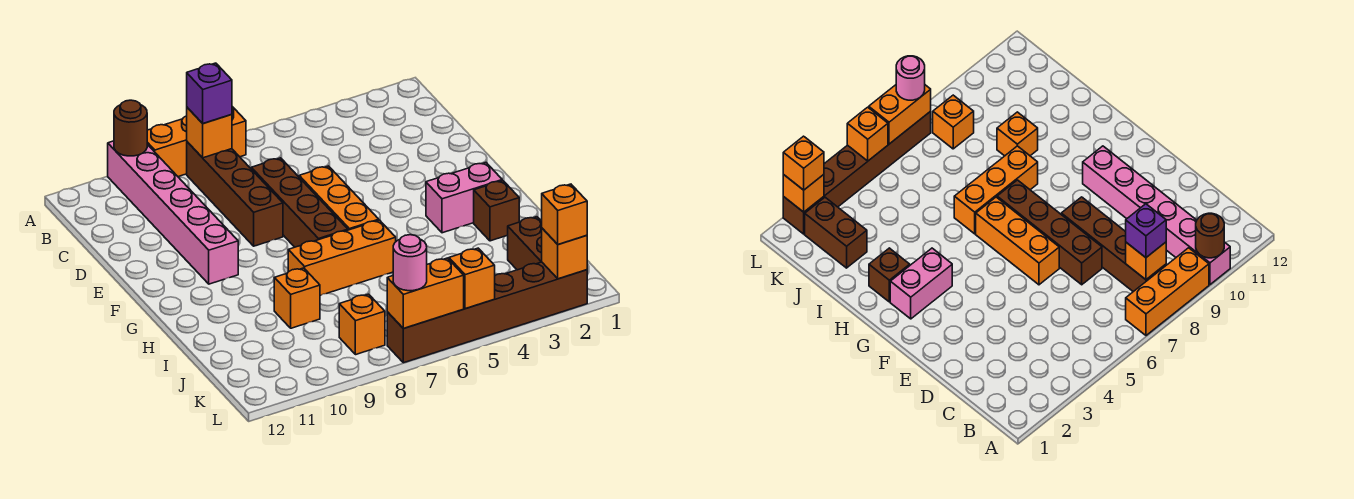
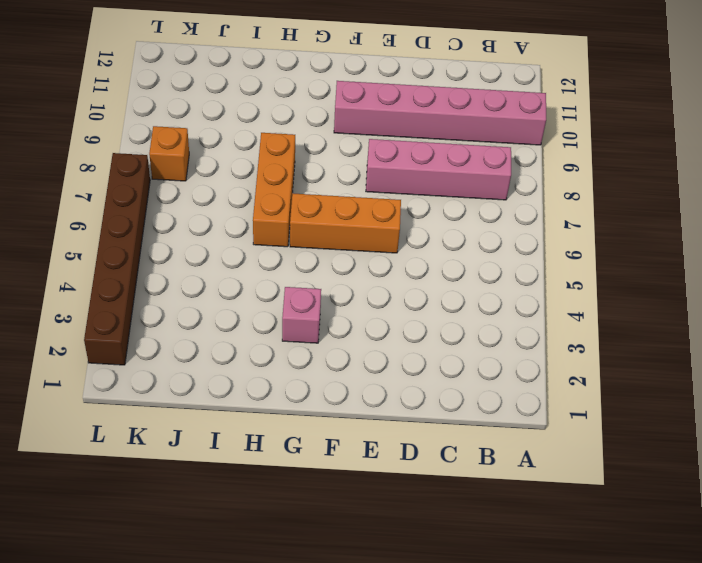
pink 1x4 brick [366,139,511,200] -> brown 1x4 brick [187,142,283,246]
pink 1x1 brick [282,287,321,343] -> pink 1x2 brick [426,163,502,233]
none -> orange 1x3 brick [147,107,246,177]
none -> brown 1x4 brick [251,158,348,247]
none -> brown 1x1 brick [474,181,519,241]

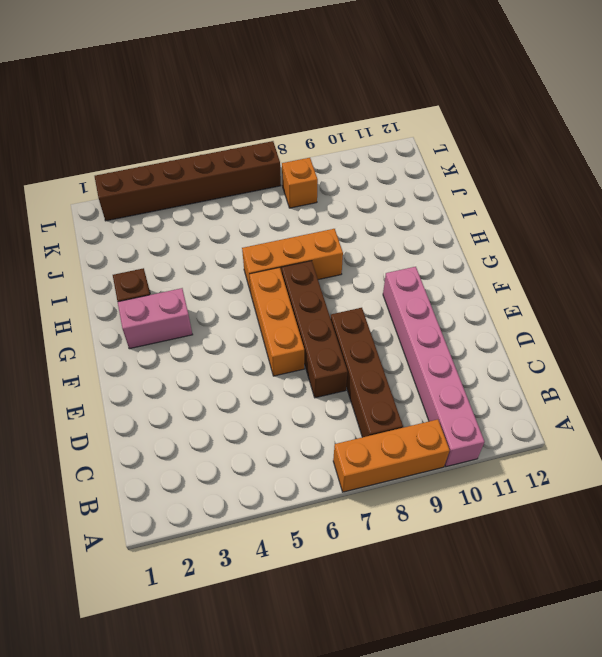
none -> orange 1x1 brick [274,268,320,328]
none -> brown 1x2 brick [508,217,542,270]
none -> brown 1x1 round brick [114,100,147,156]

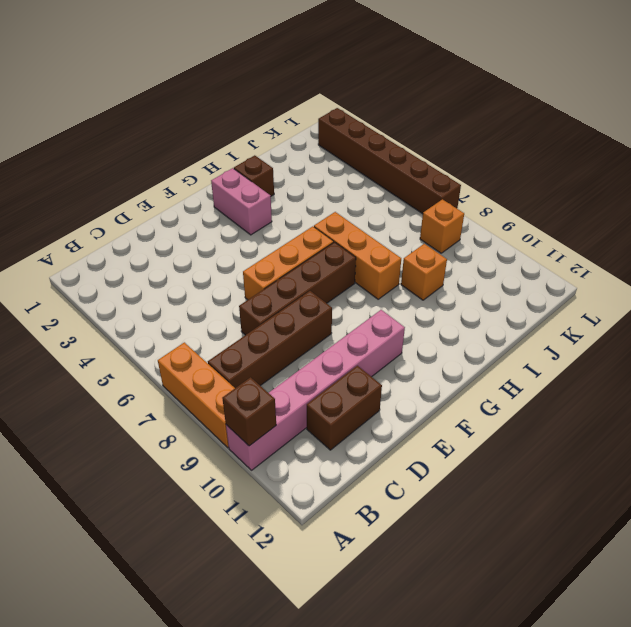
brown 1x1 brick [222,377,276,446] -> brown 1x1 round brick [114,100,147,156]
brown 1x2 brick [307,366,382,450] -> brown 1x2 brick moved to [508,217,542,270]
none -> orange 1x1 brick [187,108,232,158]
none -> orange 1x1 brick [542,228,587,279]
none -> orange 1x1 brick [449,248,495,309]

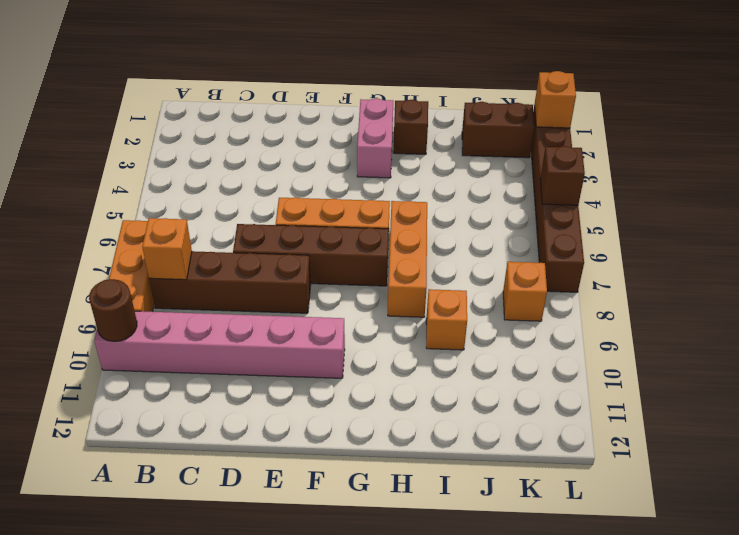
brown 1x1 brick [540,146,585,205] -> orange 1x1 brick [449,248,495,309]
none -> orange 1x2 brick [387,258,464,328]
none -> purple 1x1 brick [187,63,232,123]
none -> orange 1x1 brick [542,184,587,244]

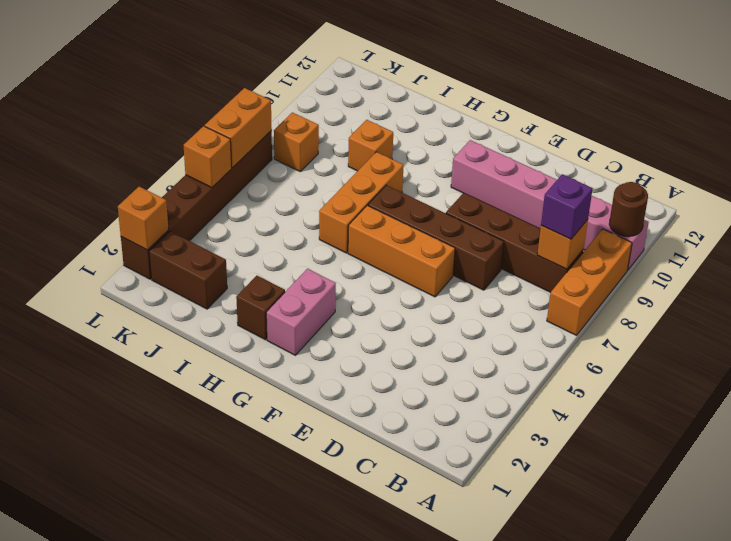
none -> orange 1x1 brick [542,184,587,244]
none -> pink 1x1 round brick [393,235,427,291]

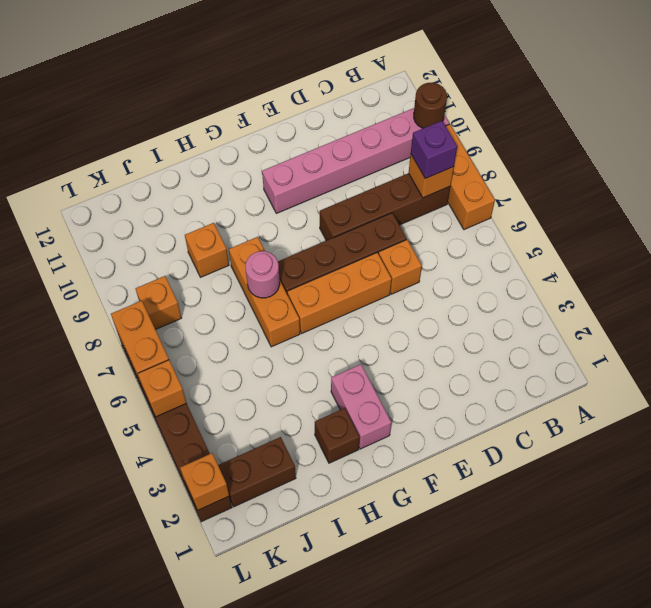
orange 1x1 brick [379,240,422,294] -> orange 1x1 brick moved to [542,184,587,244]
pink 1x1 round brick [245,251,280,298] -> pink 1x1 round brick moved to [393,235,427,291]

